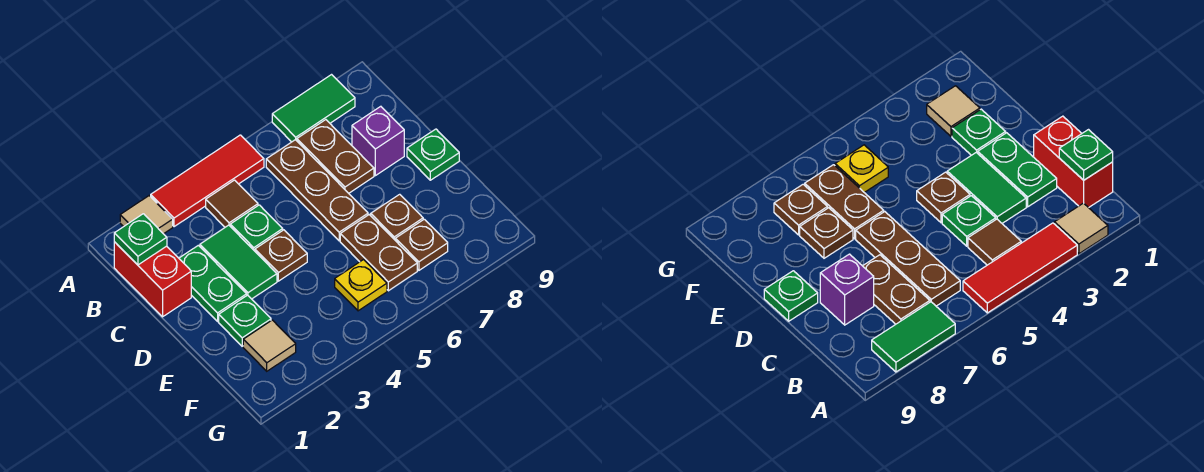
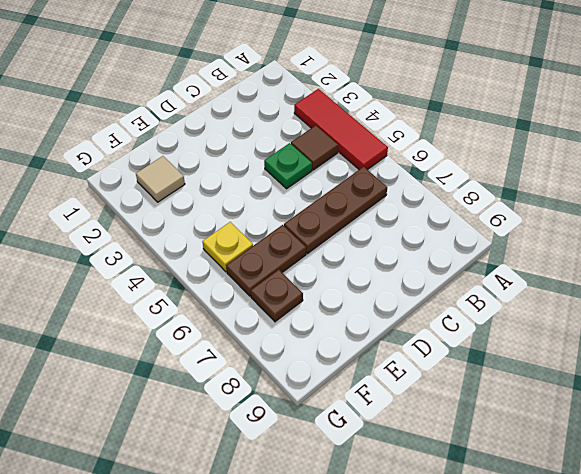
none -> tan 1x1 tile [120,196,173,234]
none -> green 1x2 tile [272,75,355,142]
none -> red 1x2 brick [114,242,191,317]

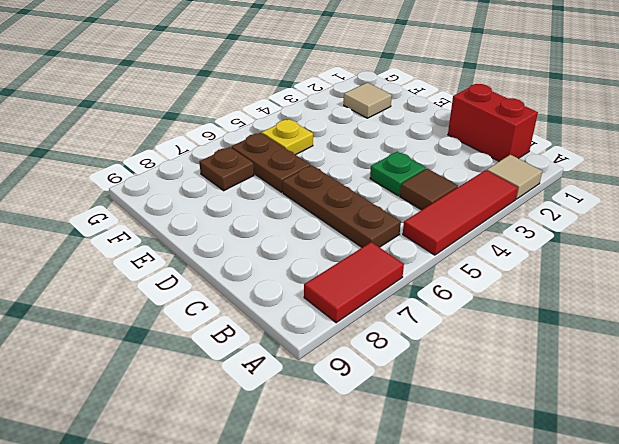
red 1x2 tile [304,242,404,323] -> green 1x2 tile [272,75,355,142]
none -> brown 1x2 plate [297,120,374,193]
none -> green 1x2 plate [179,245,247,321]
none -> green 1x2 tile [200,225,277,299]

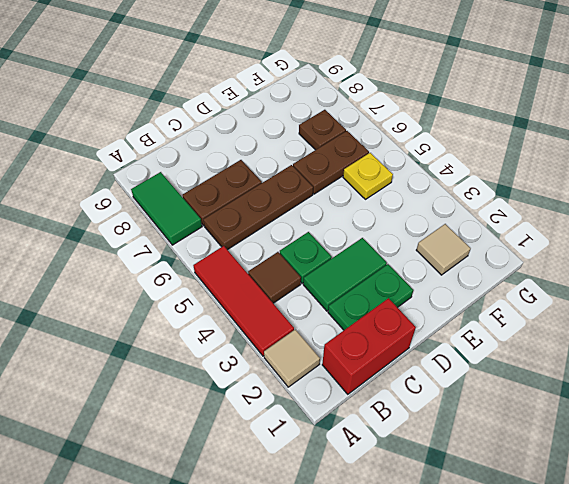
none -> purple 1x1 brick [352,106,404,176]
none -> brown 1x1 plate [255,230,307,281]
none -> green 1x1 plate [407,129,459,180]

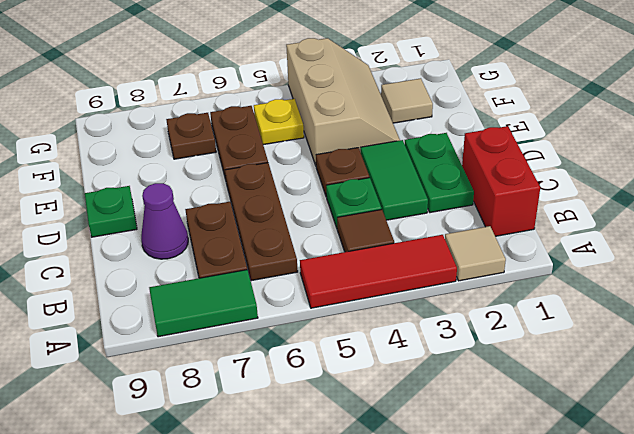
purple 1x1 cone [141,183,188,259] -> purple 1x1 brick [352,106,404,176]
tan 2x3 slope [286,38,400,165] -> none
none -> green 1x1 plate [219,295,271,346]
none -> brown 1x1 plate [371,194,423,240]
none -> green 1x1 plate [114,214,167,265]

